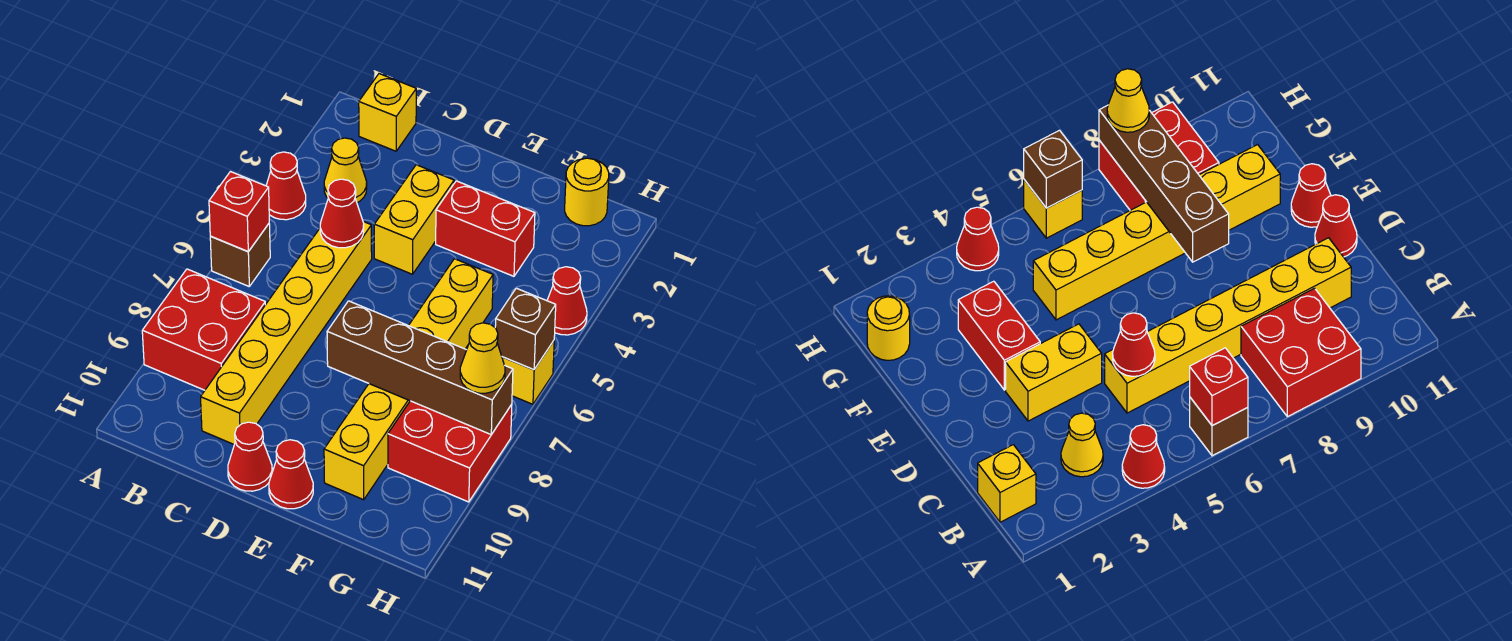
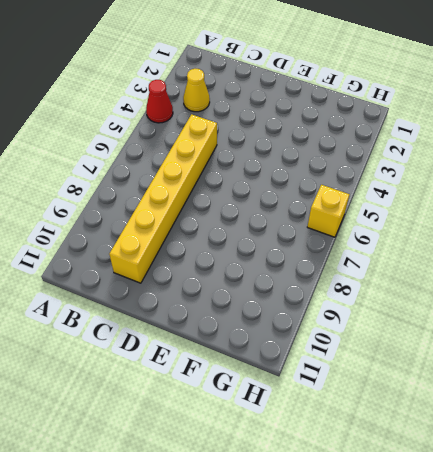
none -> brown 1x1 brick [210,224,270,286]
none -> red 2x2 brick [142,269,265,390]
none -> yellow 1x1 brick [359,74,416,151]

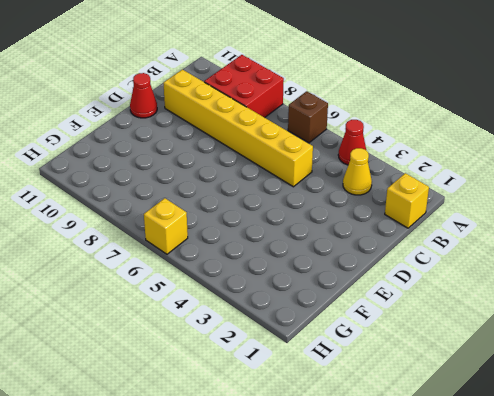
none -> yellow 1x2 brick [374,165,454,274]
none -> red 1x2 brick [436,181,535,276]
none -> red 1x1 cone [269,440,313,509]

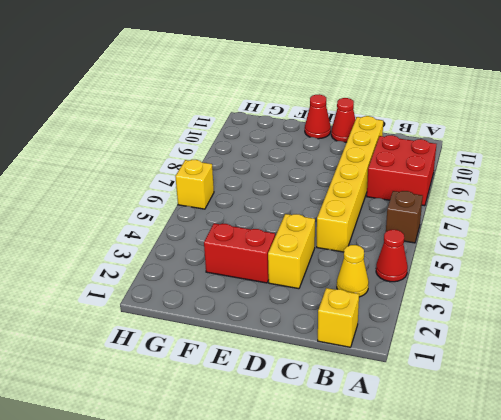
none -> yellow 1x6 brick [324,259,493,500]
none -> yellow 1x1 round brick [565,158,609,226]
none -> red 2x2 brick [388,401,512,502]

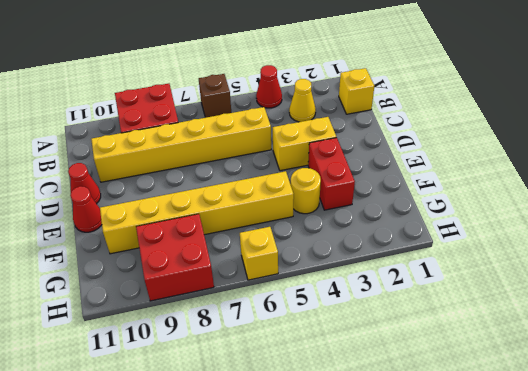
yellow 1x1 round brick [291,168,321,214] -> yellow 1x1 round brick moved to [565,158,609,226]
none -> red 1x1 cone [547,267,587,335]
none -> red 1x1 brick [209,172,269,252]
none -> red 1x1 cone [320,179,364,248]

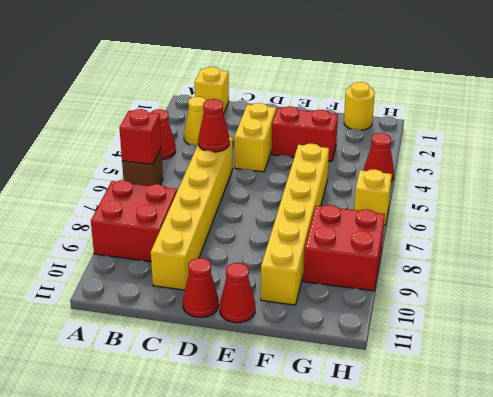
none -> brown 1x4 brick [327,301,513,434]
none -> brown 1x1 brick [495,288,556,370]
none -> yellow 1x1 cone [460,323,505,393]

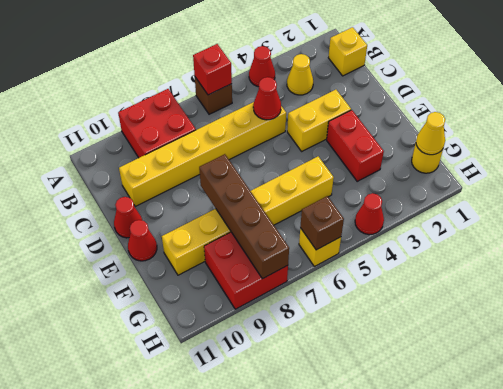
yellow 1x1 cone [416,112,445,155] -> yellow 1x1 cone moved to [460,323,505,393]

